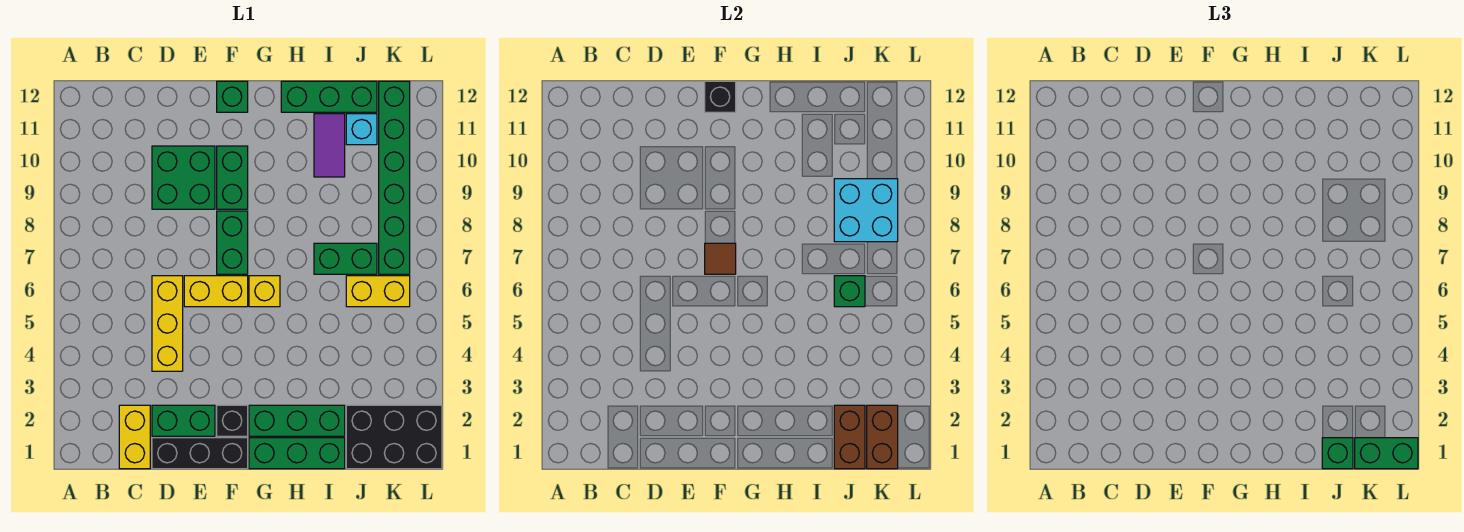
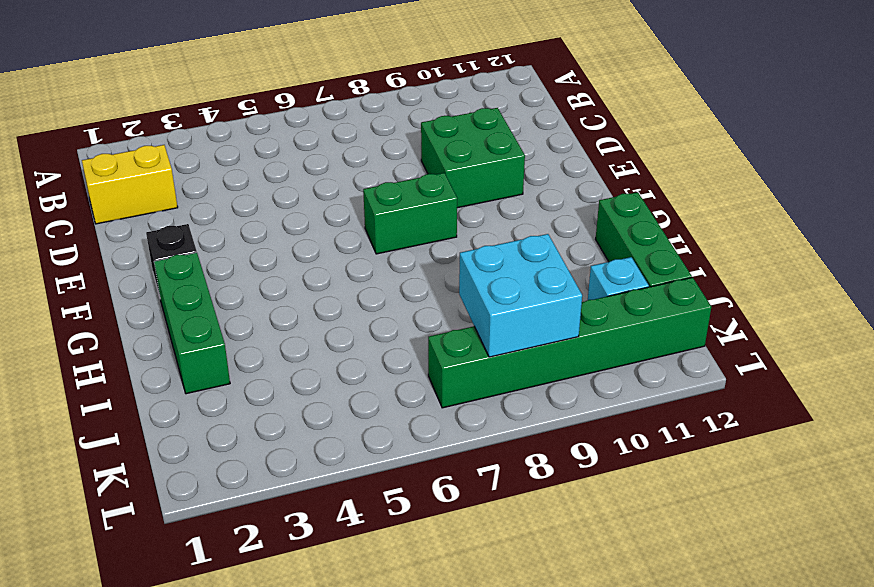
none -> black 1x3 brick [152,438,248,469]
none -> green 1x2 brick [152,405,215,436]
none -> yellow 1x3 brick [152,276,183,371]

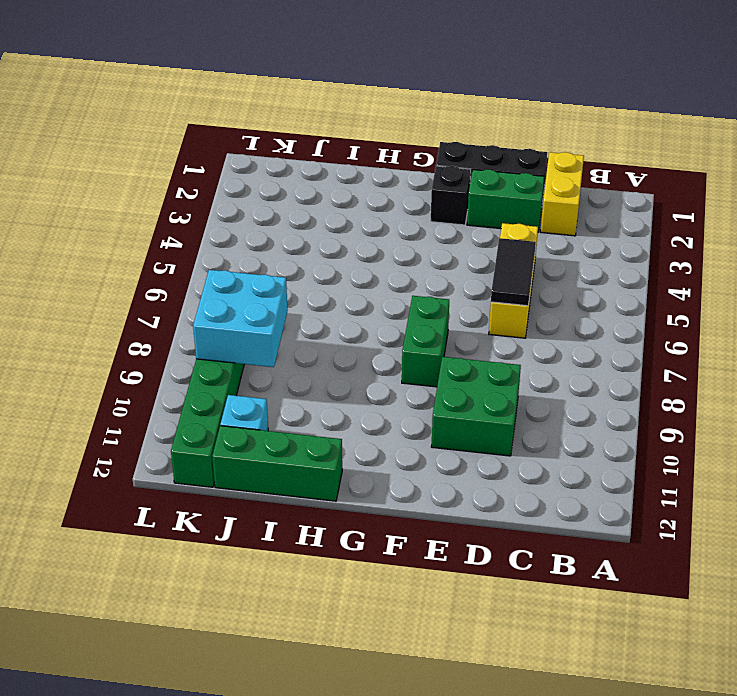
black 1x2 tile [491,238,536,306] -> none
none -> yellow 1x2 brick [184,276,248,307]
none -> green 1x2 brick [217,146,248,209]
none -> green 1x1 brick [217,81,248,112]

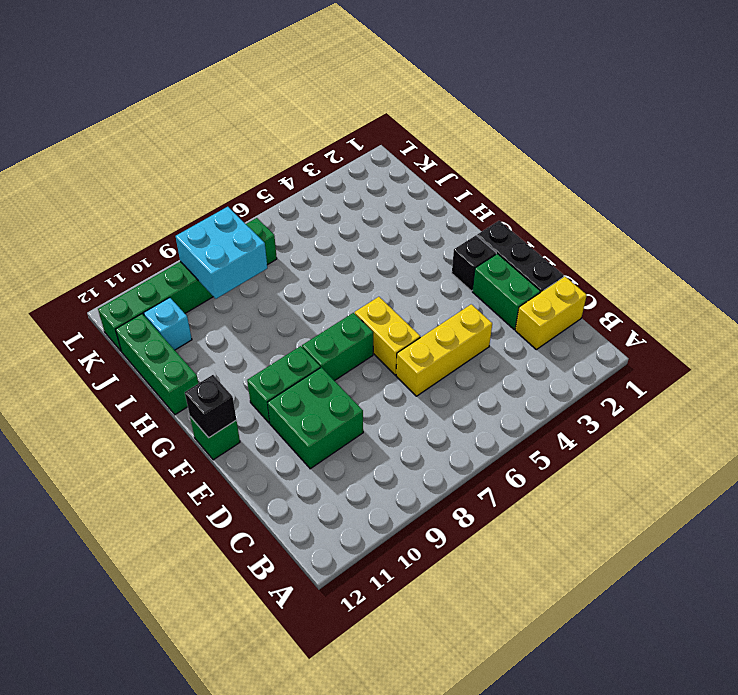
none -> green 1x3 brick [249,438,345,469]
none -> green 1x3 brick [249,405,345,436]
none -> yellow 1x1 brick [249,276,280,307]

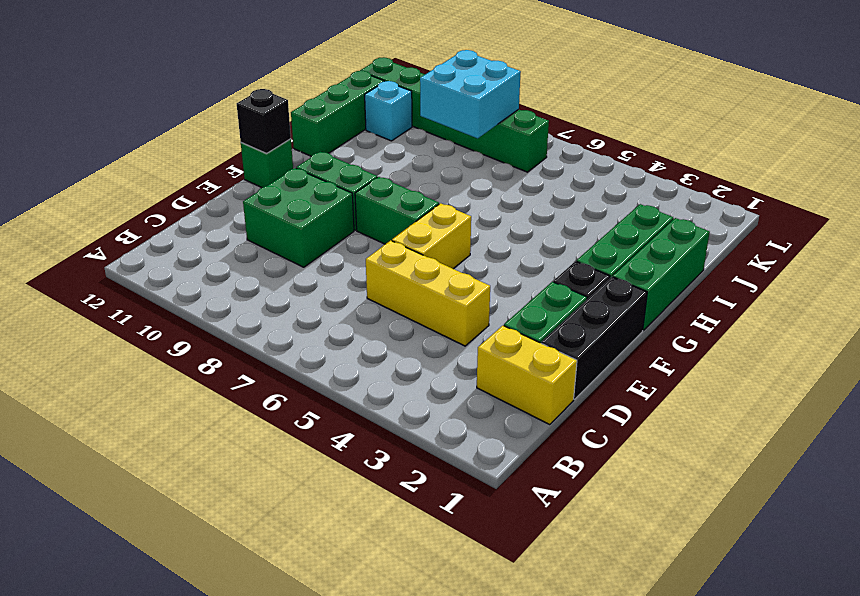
none -> yellow 1x1 brick [249,276,280,307]
none -> green 1x2 brick [314,243,377,274]
none -> purple 1x2 tile [314,114,345,177]

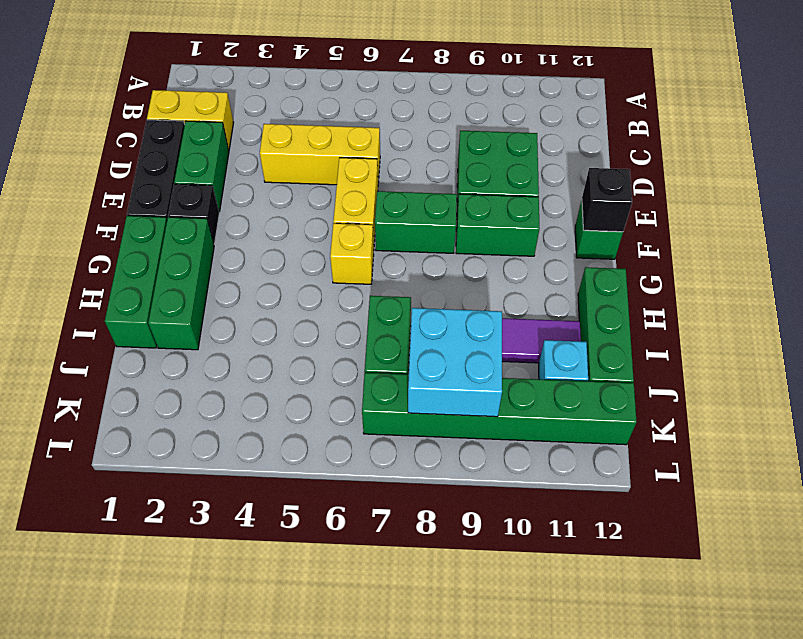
none -> black 2x3 brick [346,405,442,469]
none -> yellow 1x2 brick [346,276,410,307]
none -> brown 1x1 tile [705,243,736,274]

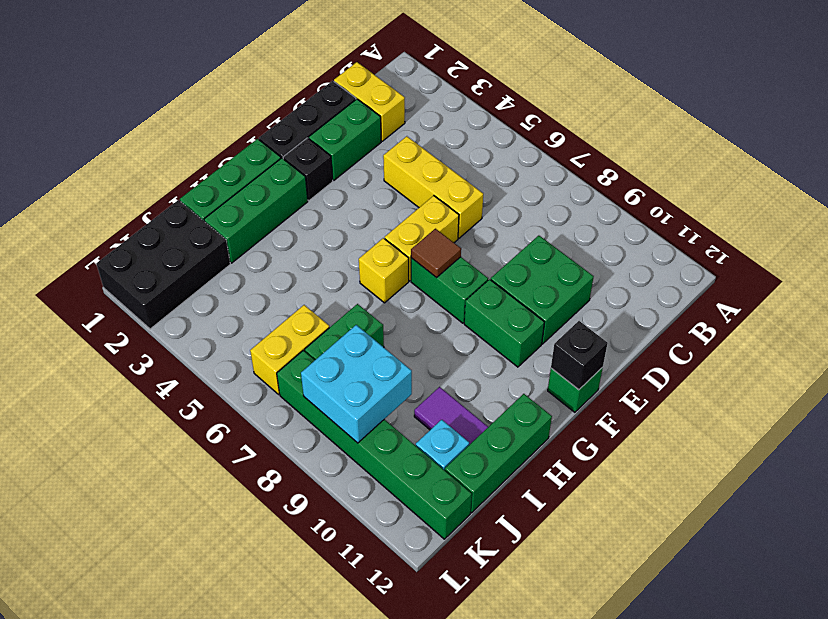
none -> brown 1x2 brick [834,405,865,469]
none -> green 1x1 brick [834,276,865,307]
none -> brown 1x2 brick [867,405,898,469]

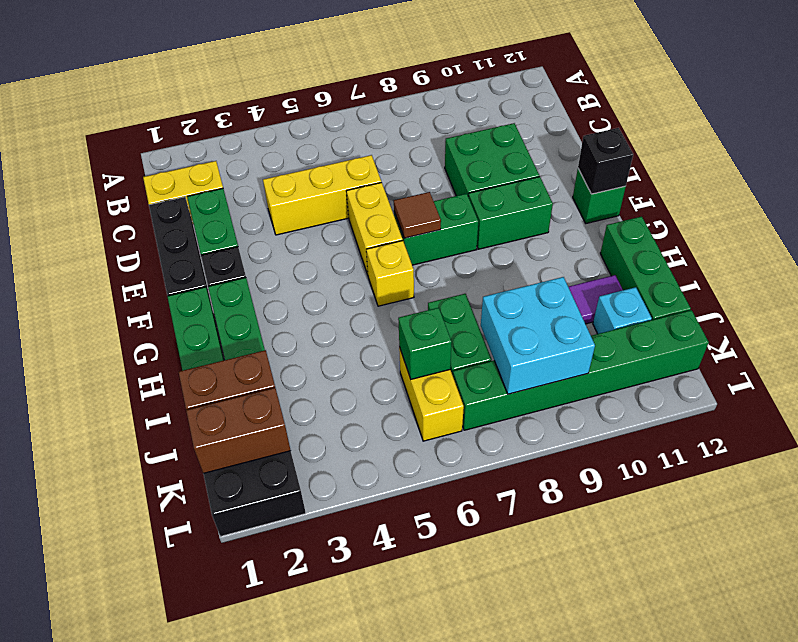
none -> green 1x1 brick [1322,438,1353,469]
none -> green 1x2 brick [1355,438,1418,469]

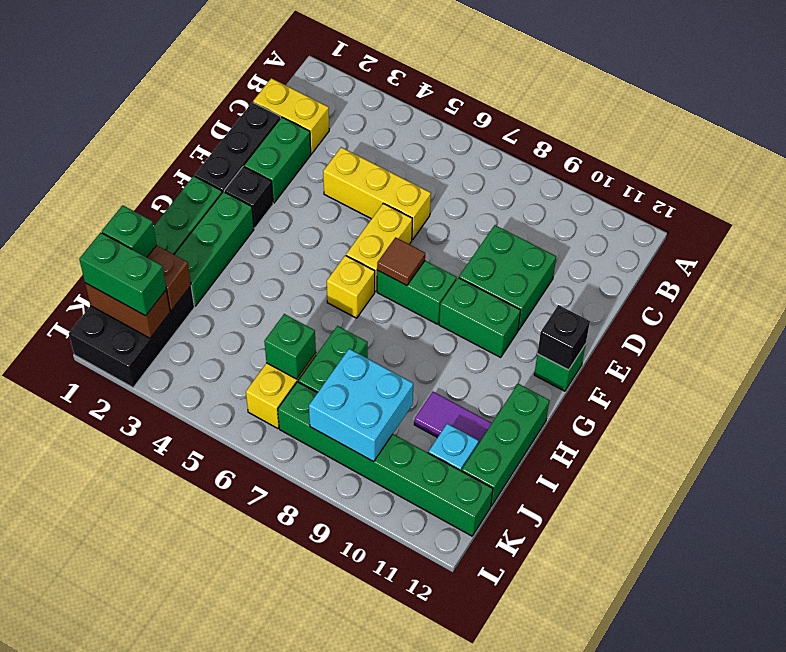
green 1x2 brick [79,232,166,316] -> green 1x2 brick turned to [1355,438,1418,469]

